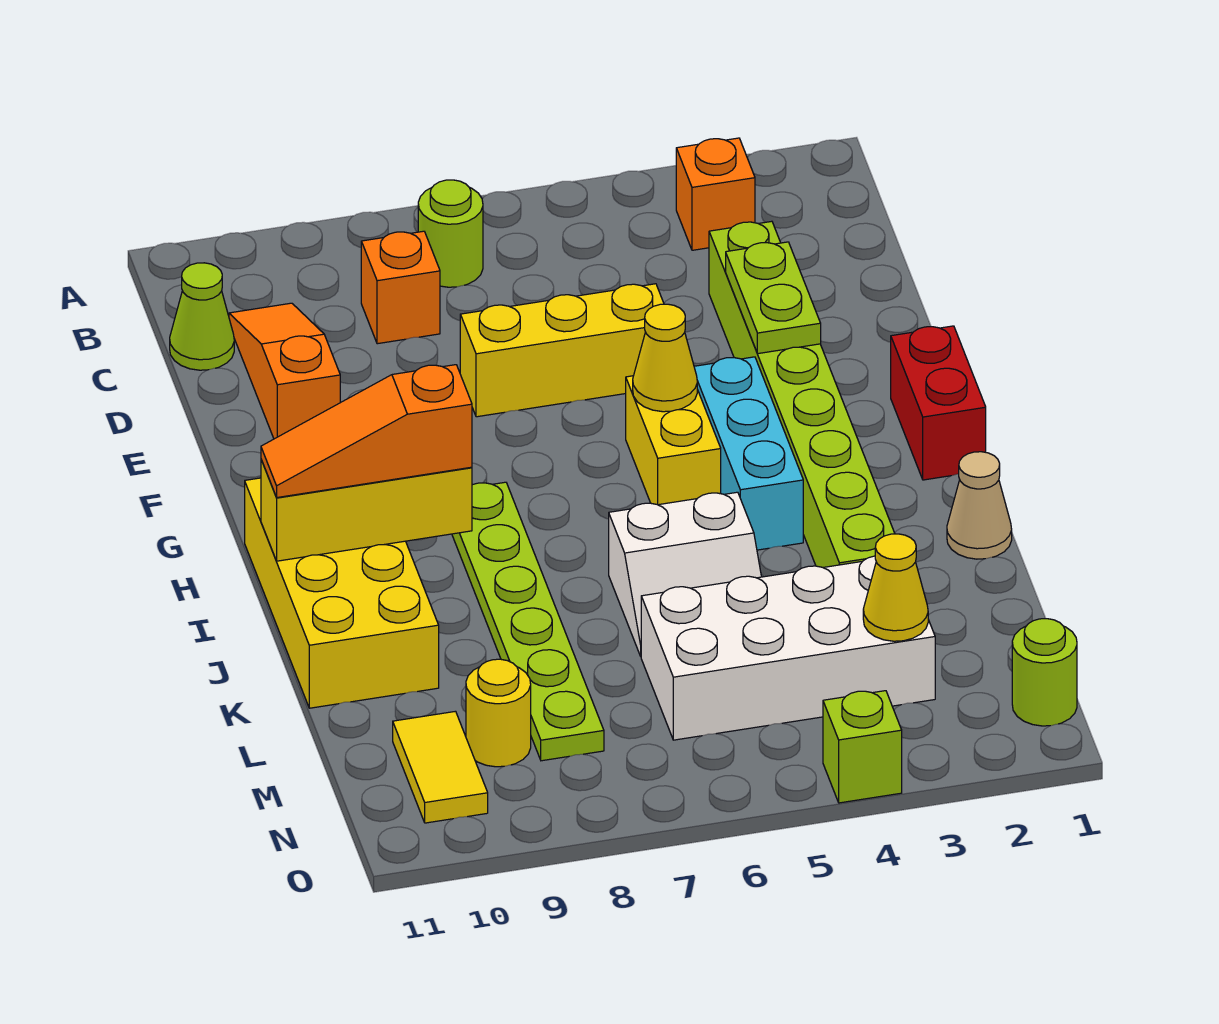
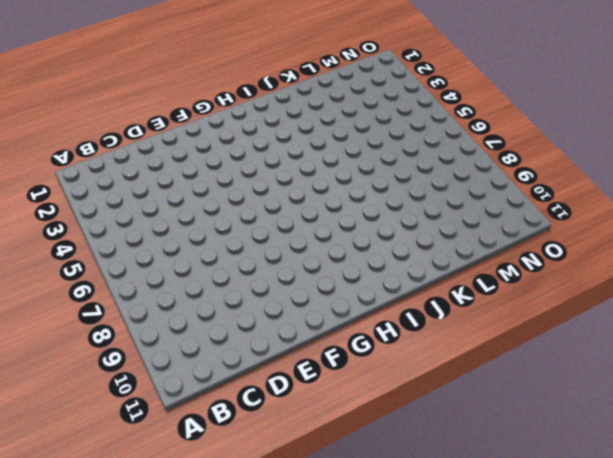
none -> orange 1x1 brick [676,138,755,250]
none -> lime 1x1 round brick [418,180,483,287]
none -> orange 1x1 brick [361,231,440,344]

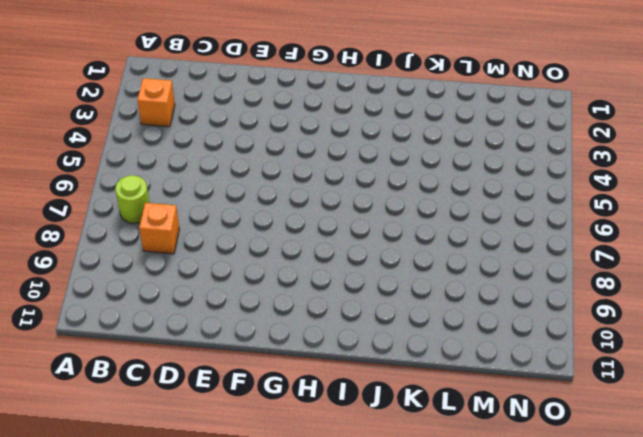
none -> orange 1x3 slope [229,303,340,439]
none -> lime 1x1 cone [170,263,234,370]
none -> lime 1x8 brick [709,221,895,567]

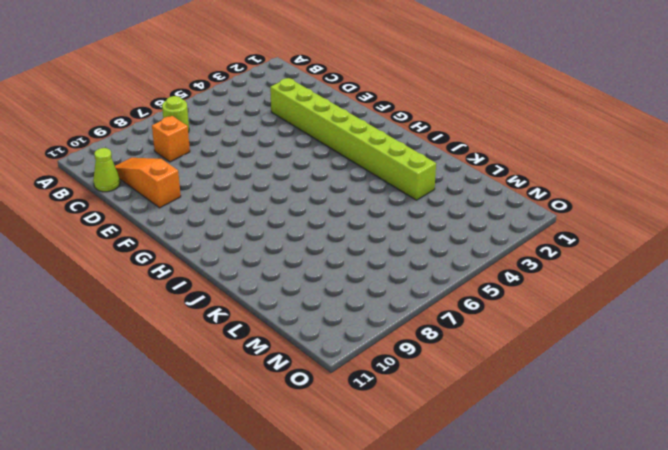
none -> orange 1x1 brick [676,138,755,250]
none -> yellow 1x3 brick [460,284,664,417]
none -> red 1x2 brick [891,326,986,480]

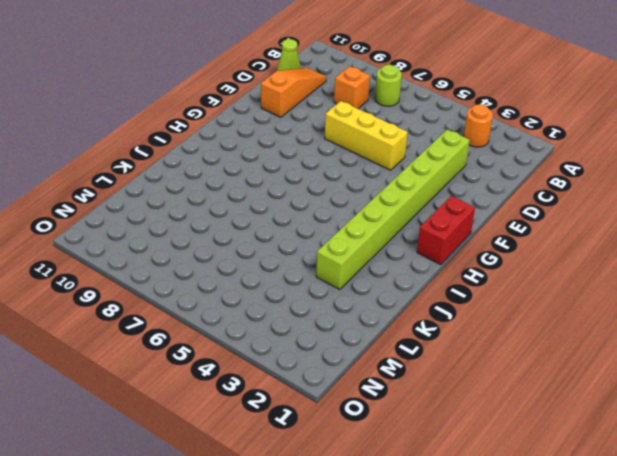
orange 1x1 round brick [464,104,493,147] -> orange 1x1 brick [676,138,755,250]
none -> cyan 1x3 brick [694,357,803,550]
none -> yellow 1x2 brick [626,376,721,505]
none -> lime 1x6 plate [452,482,604,761]

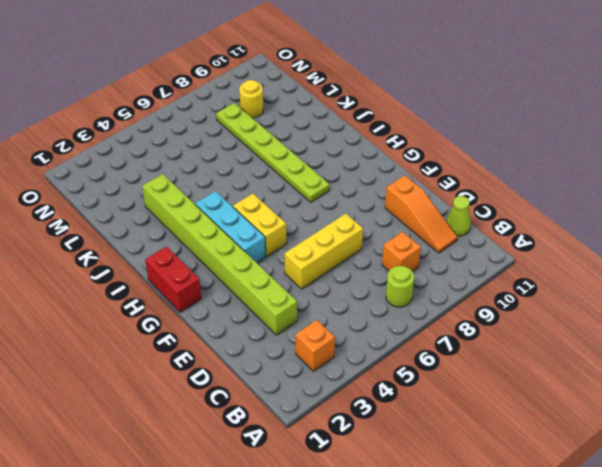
none -> yellow 2x4 brick [245,478,439,708]
none -> tan 1x1 cone [947,452,1012,559]
none -> white 2x2 slope [609,492,761,656]

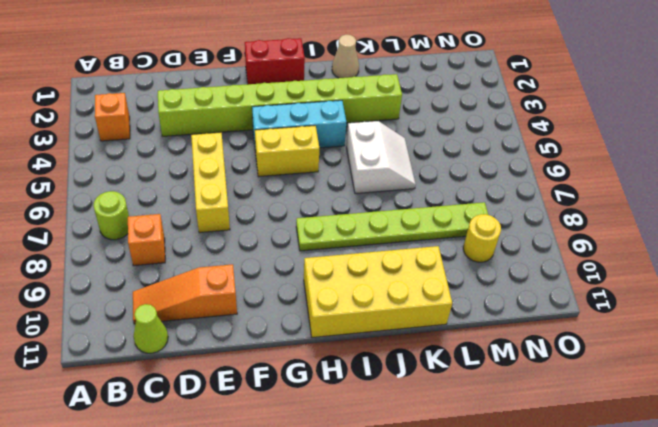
none -> white 2x4 brick [641,556,935,740]
none -> yellow 1x2 tile [393,711,488,823]
none -> lime 1x1 round brick [1012,619,1077,726]

